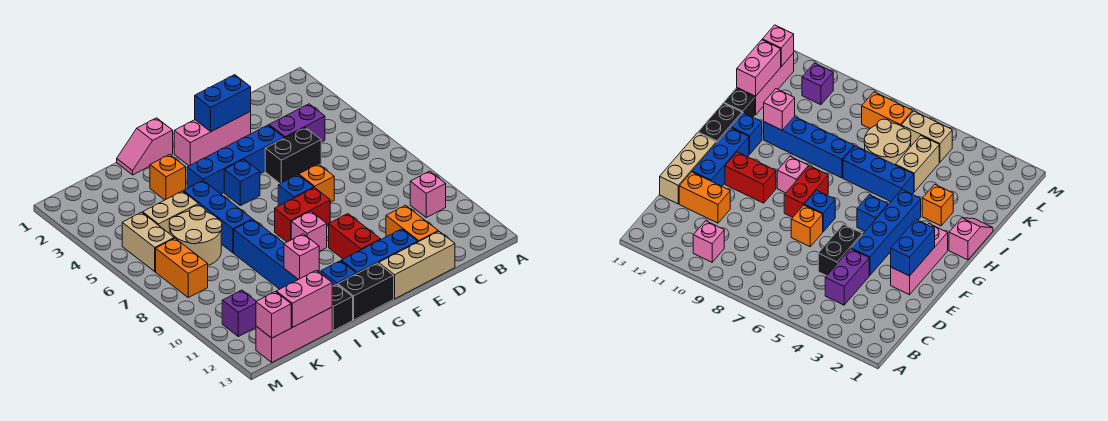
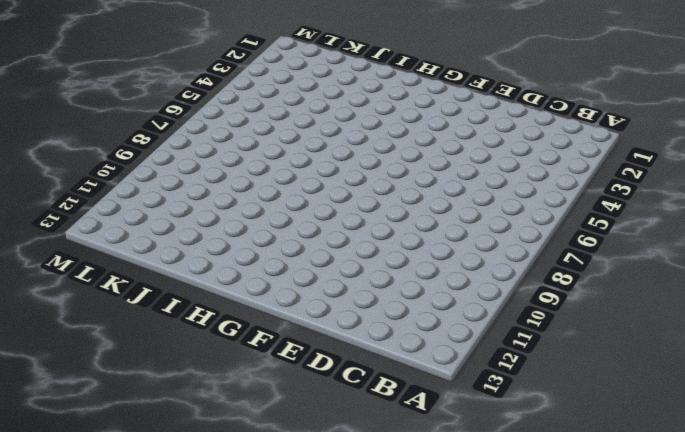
none -> pink 1x1 brick [410,171,446,217]
none -> purple 1x2 brick [269,104,325,142]
none -> black 1x2 brick [265,127,321,184]
none -> orange 1x2 brick [386,205,438,242]

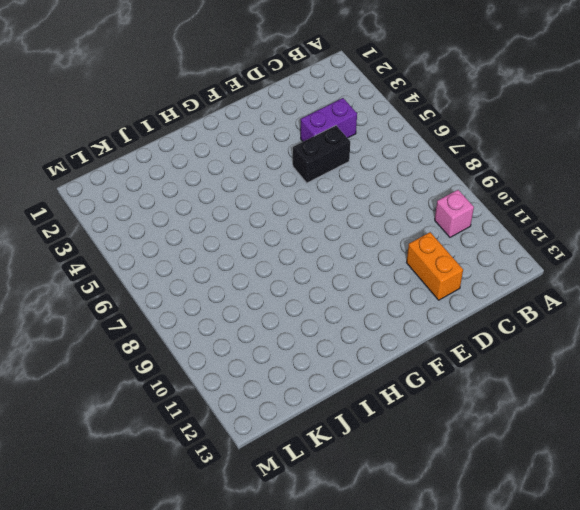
none -> tan 1x3 brick [379,231,455,299]
none -> pink 1x3 brick [174,111,251,166]
none -> blue 1x4 brick [187,125,284,194]
none -> orange 1x1 brick [299,164,334,202]

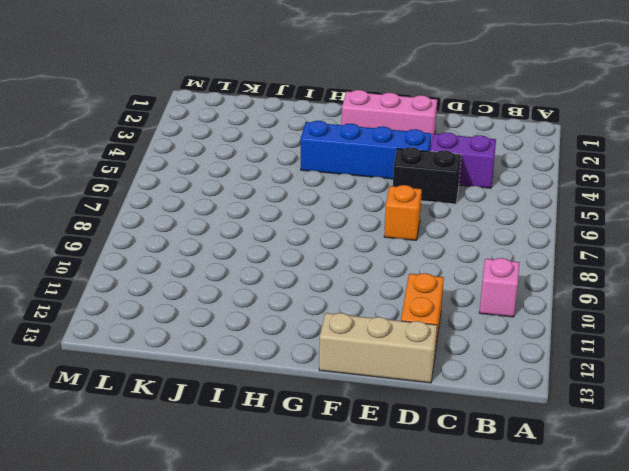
none -> blue 1x3 brick [341,229,418,274]
none -> blue 1x1 brick [278,175,314,206]
none -> red 1x2 brick [275,188,330,242]
none -> red 1x2 brick [329,214,381,259]

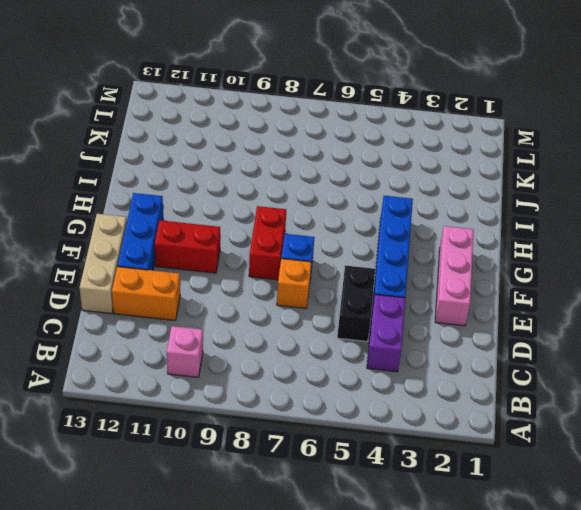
none -> blue 1x1 brick [224,159,260,206]
none -> pink 1x1 brick [291,211,327,251]
none -> black 1x2 brick [338,263,394,320]
none -> pink 1x2 slope [117,118,173,175]

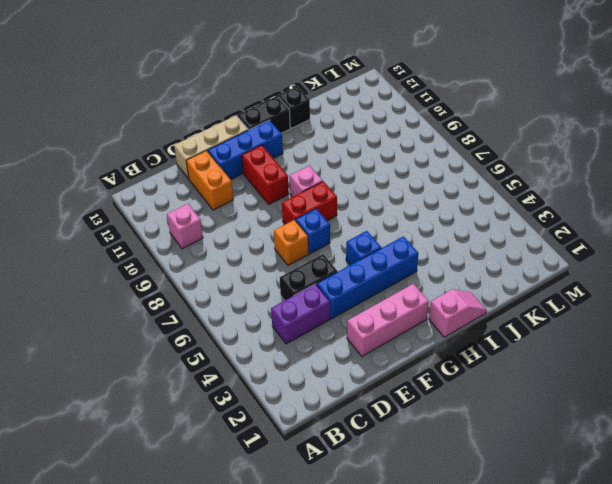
none -> blue 1x1 brick [321,261,356,286]
none -> orange 1x1 brick [150,155,186,200]
none -> blue 1x3 brick [184,181,252,253]
none -> blue 1x4 brick [234,219,319,289]

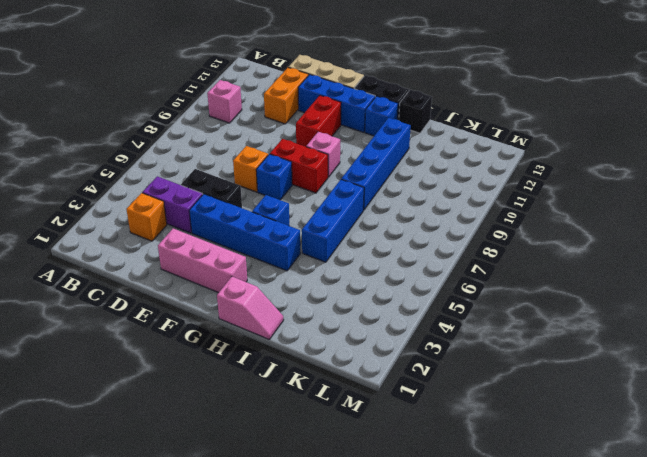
orange 1x1 brick [126,193,167,241] -> orange 1x1 brick moved to [150,155,186,200]
none -> tan 1x2 brick [143,191,198,234]
none -> tan 2x2 round brick [169,206,222,265]
none -> pink 1x3 brick [256,307,332,362]
none -> tan 1x2 brick [122,212,174,272]

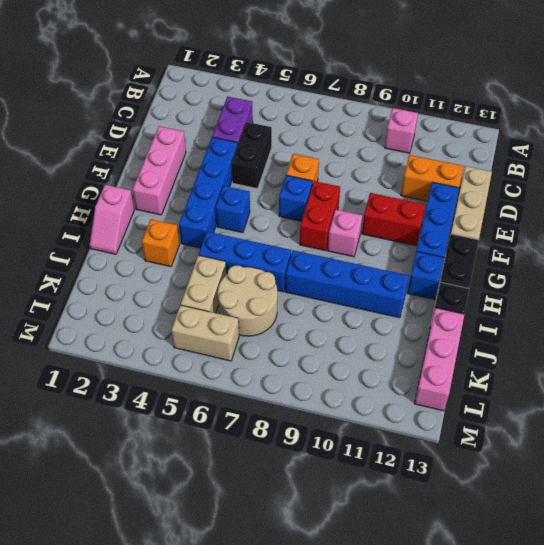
none -> orange 1x2 brick [156,238,208,298]
none -> purple 1x1 brick [222,290,256,337]
none -> blue 1x2 brick [195,75,251,132]
none -> pink 1x1 brick [284,234,319,279]

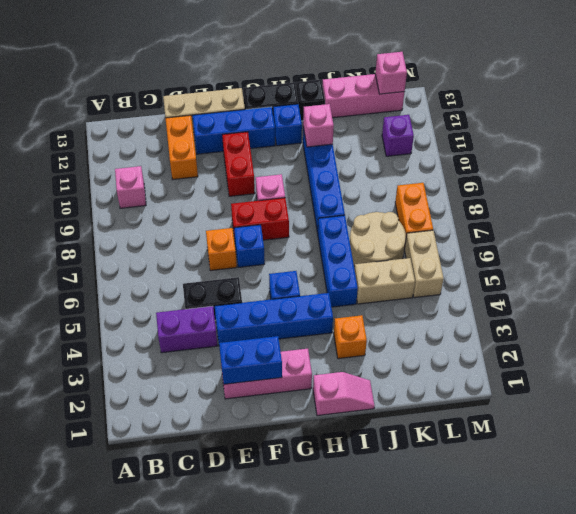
none -> pink 1x2 brick [276,270,332,327]

